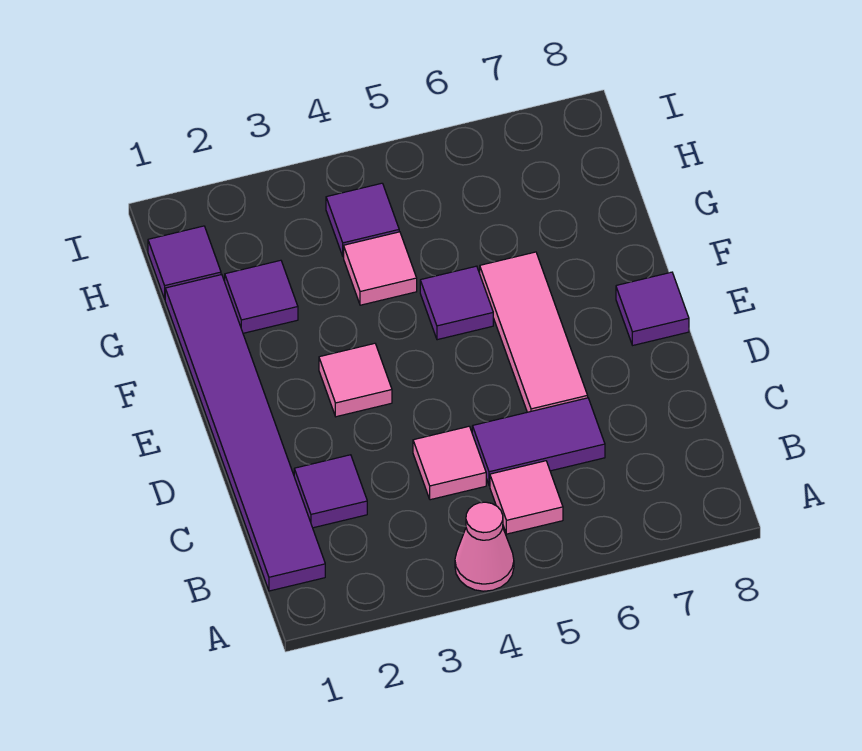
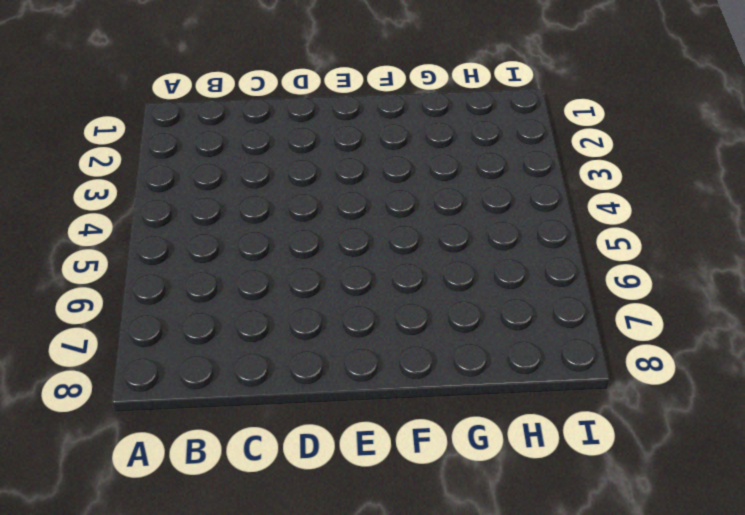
none -> pink 1x1 cone [455,502,514,591]
none -> purple 1x6 tile [165,275,325,591]
none -> pink 1x1 tile [490,461,563,534]

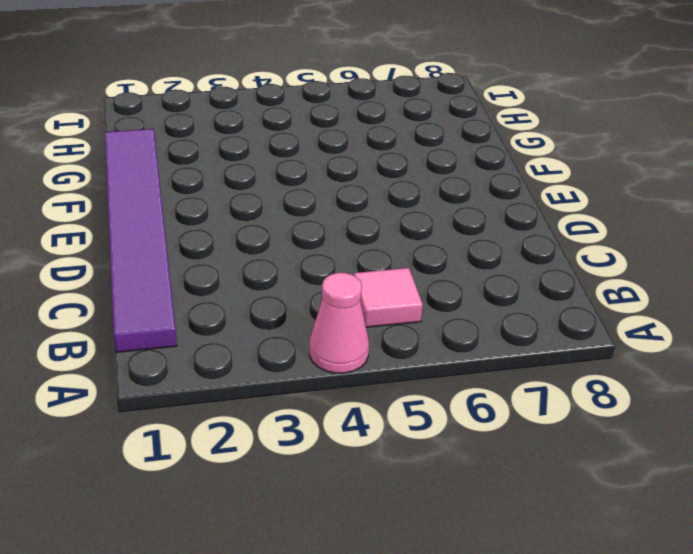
none -> purple 1x1 tile [294,455,367,528]
none -> pink 1x1 tile [413,426,486,500]
none -> purple 1x2 tile [472,398,605,485]

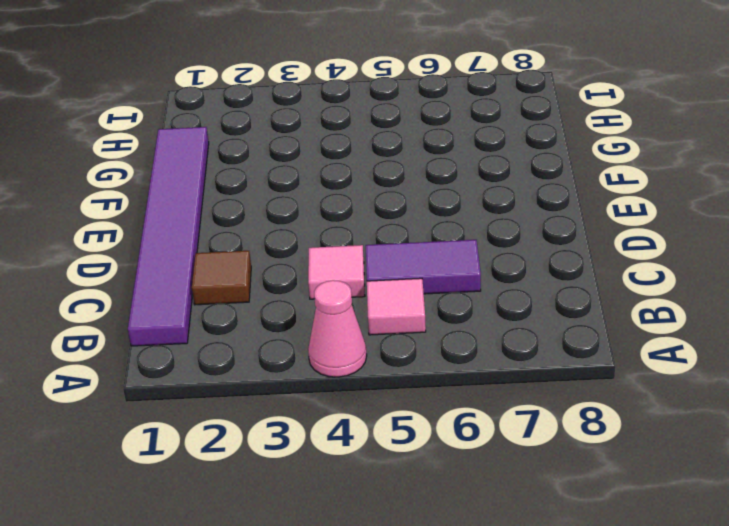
brown 1x1 tile [192,251,251,305] -> purple 1x1 tile [294,455,367,528]
none -> pink 1x3 tile [480,252,588,412]
none -> pink 1x1 tile [319,343,392,417]
none -> purple 1x1 tile [616,272,689,345]

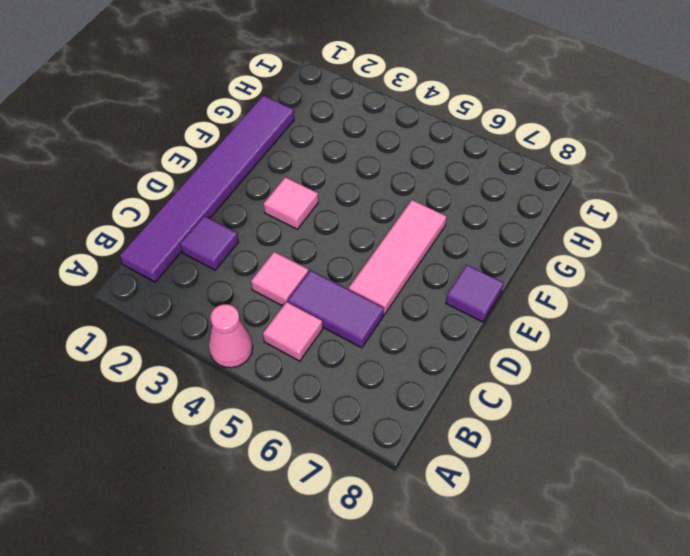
none -> purple 1x1 tile [420,266,493,340]
none -> purple 1x1 tile [225,260,298,333]
none -> pink 1x1 tile [344,232,417,305]

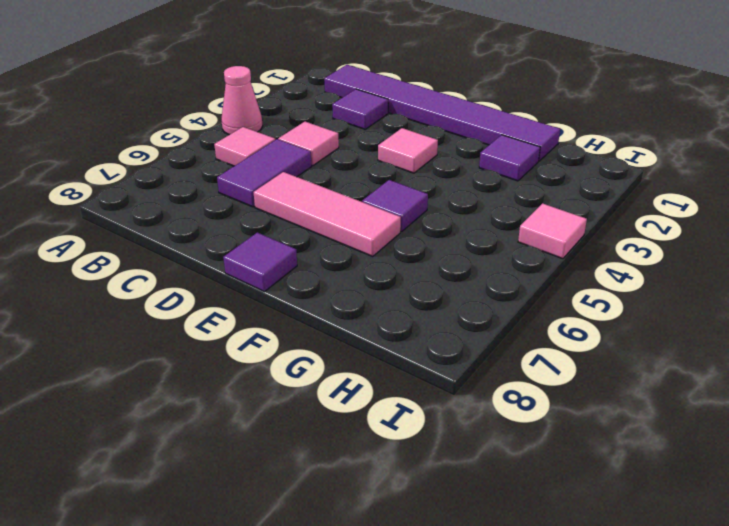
pink 1x1 tile [518,203,587,259] -> pink 1x1 tile moved to [344,232,417,305]
none -> purple 1x1 tile [148,226,221,299]
none -> purple 1x1 tile [326,183,399,257]

